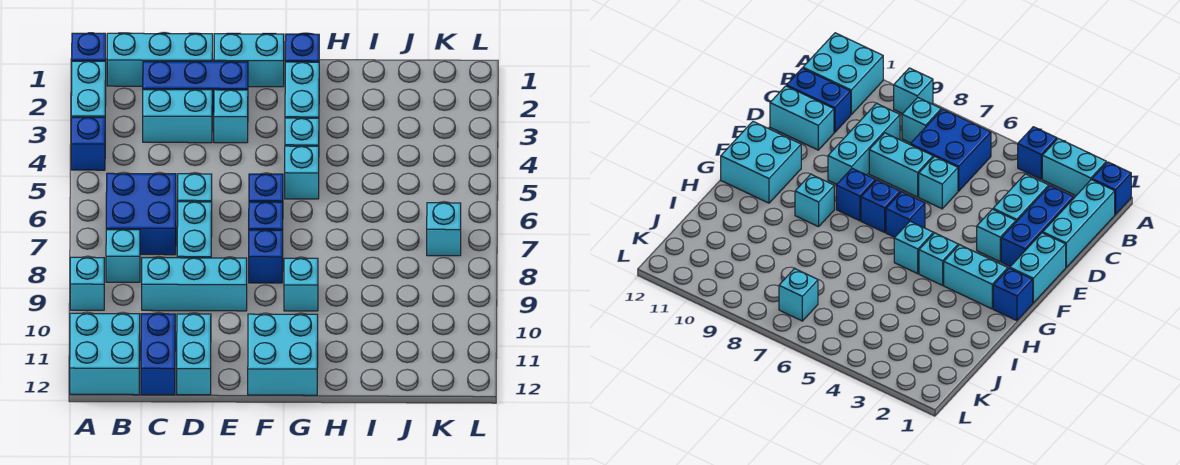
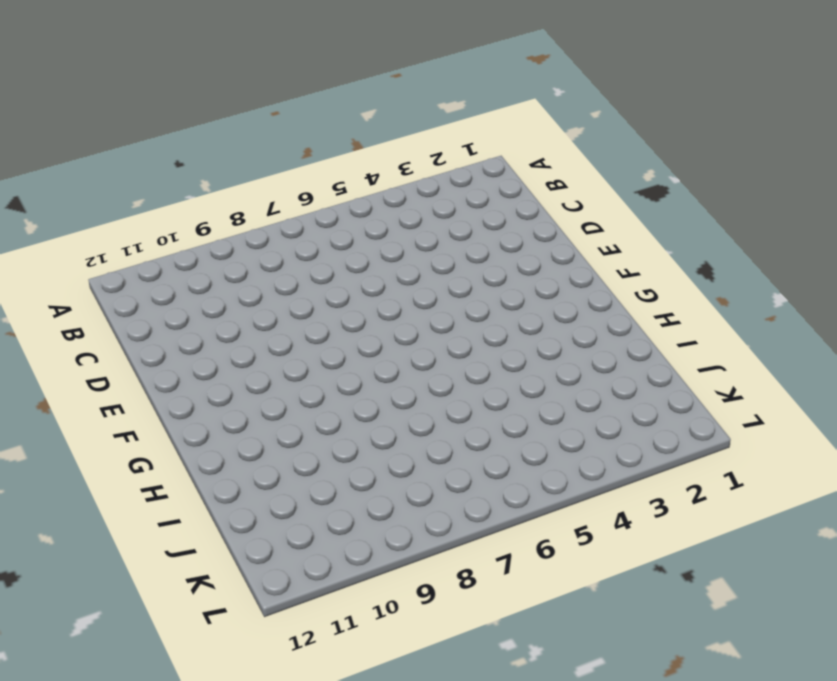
none -> blue 1x1 brick [72,33,106,61]
none -> cyan 1x2 brick [71,61,106,117]
none -> blue 1x1 brick [71,117,105,170]

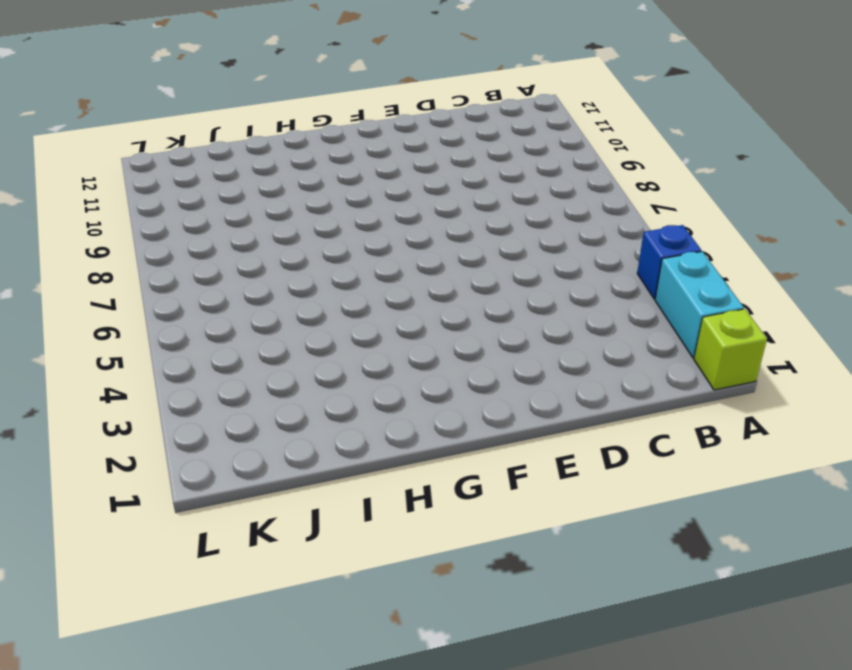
lime 1x1 brick [694,309,767,390] -> blue 1x1 brick [72,33,106,61]
none -> cyan 1x1 brick [70,257,104,310]
none -> cyan 2x2 brick [70,313,140,395]
none -> cyan 1x3 brick [107,33,213,86]

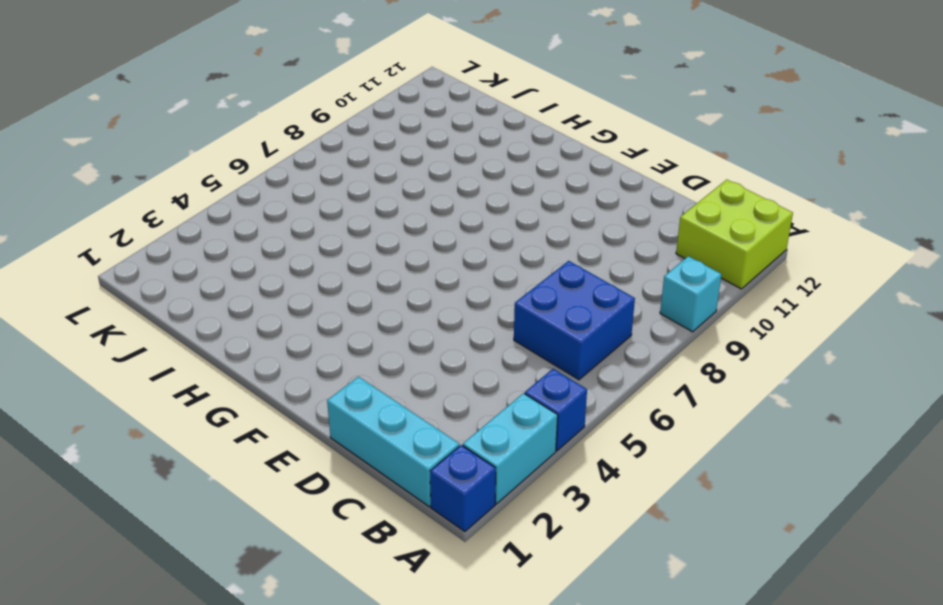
lime 2x2 brick [676,180,793,289] -> cyan 2x2 brick [70,313,140,395]
none -> cyan 1x1 brick [106,230,140,282]
none -> blue 1x3 brick [143,61,248,115]
none -> cyan 1x2 brick [143,90,212,143]

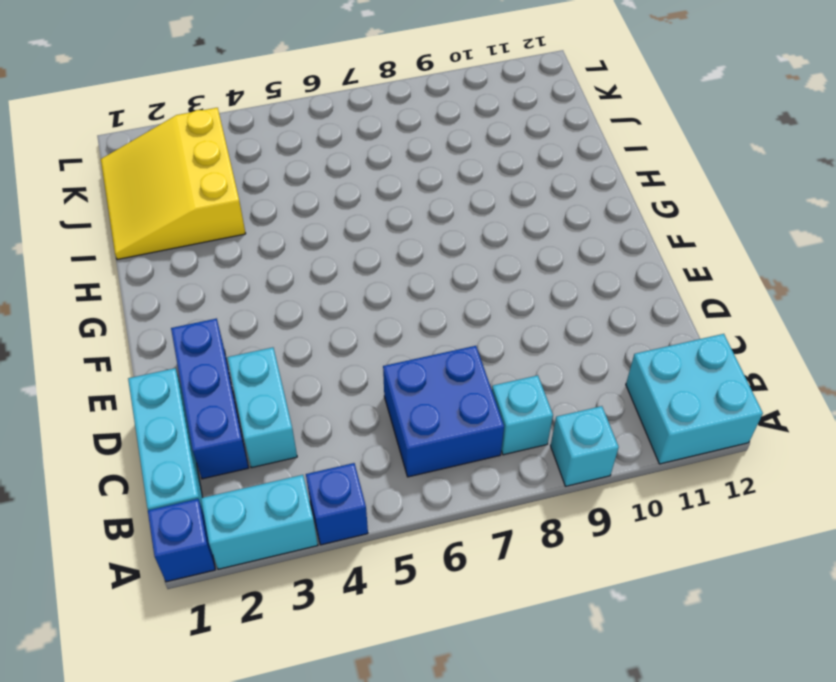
yellow 3x3 slope [101,108,246,260] -> none
none -> cyan 1x3 brick [142,258,247,311]
none -> blue 1x2 brick [141,314,175,395]
none -> cyan 1x1 brick [178,174,212,202]

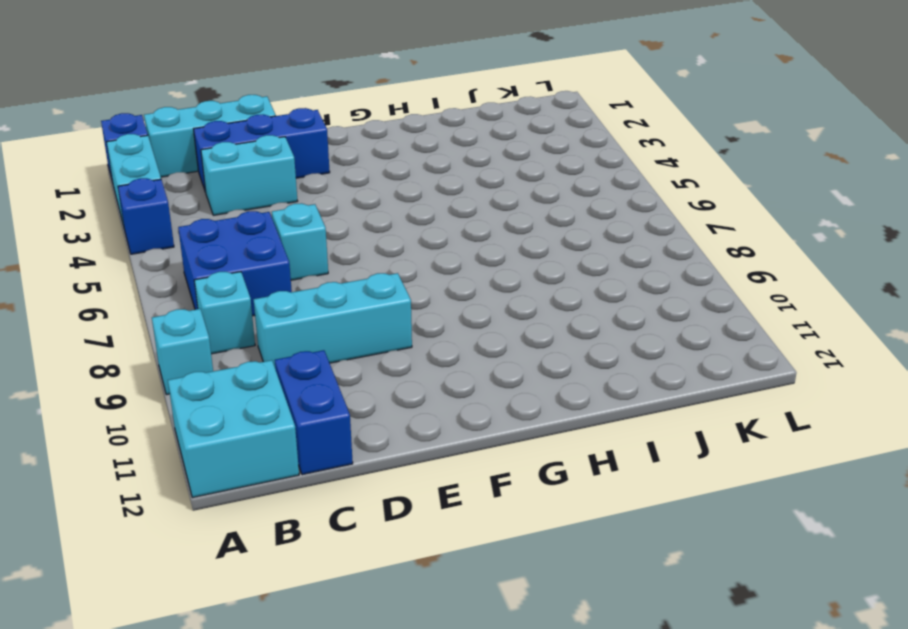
none -> cyan 1x2 brick [177,202,212,258]
none -> cyan 1x2 brick [177,314,211,395]
none -> cyan 1x2 brick [214,34,284,87]

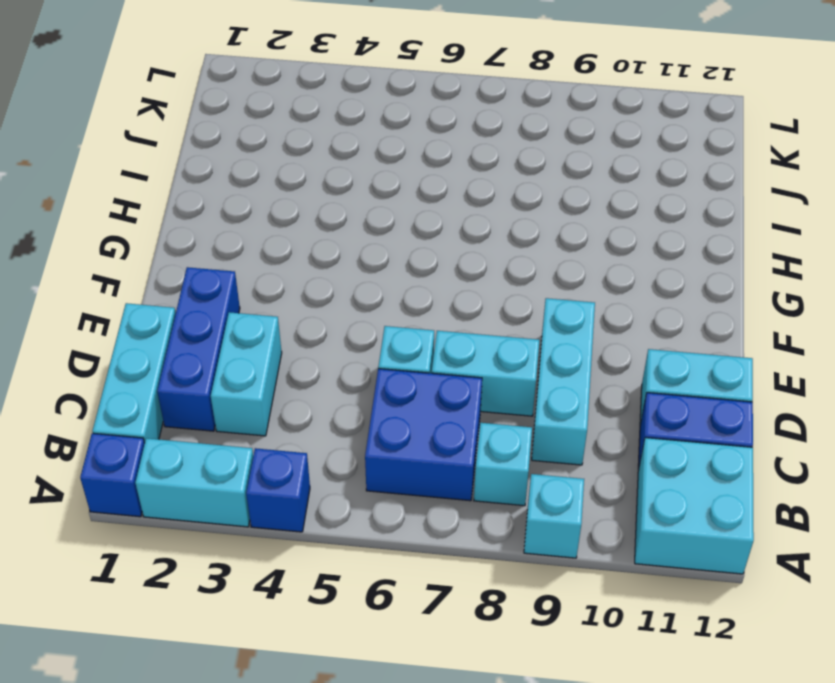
none -> cyan 1x2 brick [214,34,284,87]
none -> cyan 1x1 brick [214,90,248,143]
none -> blue 1x1 brick [249,174,283,202]

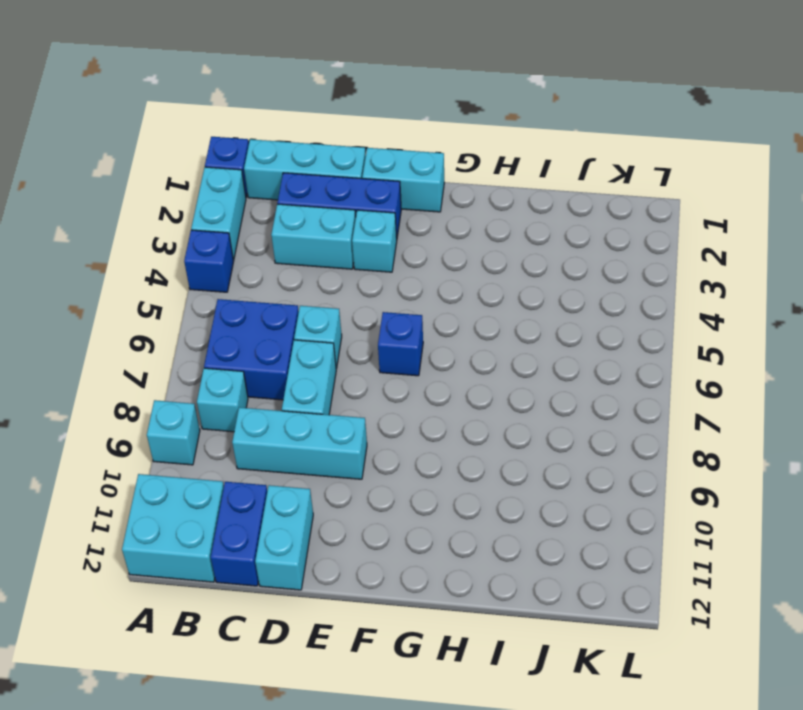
none -> blue 1x1 brick [249,202,283,230]
none -> blue 1x1 brick [249,230,283,283]
none -> cyan 2x2 brick [248,314,318,395]

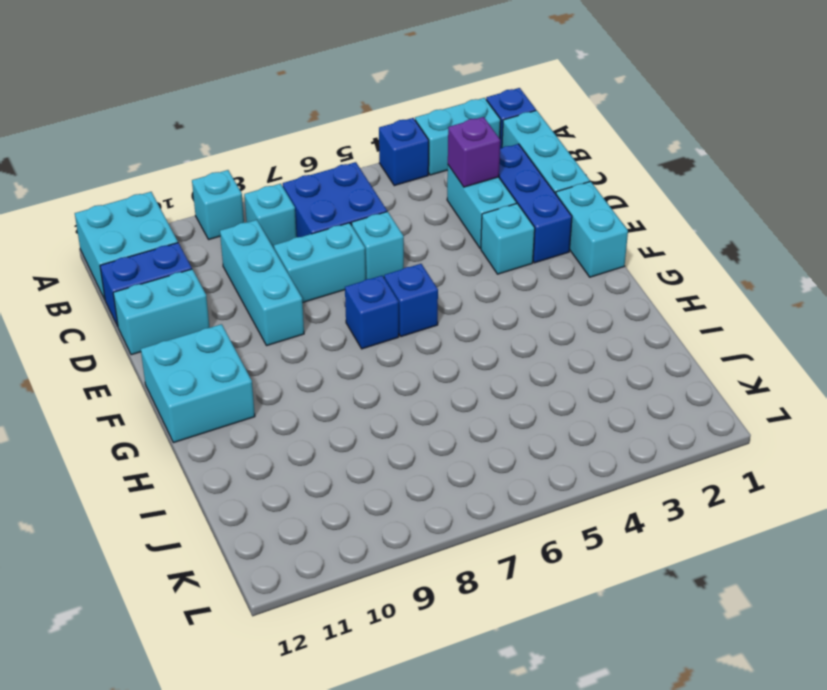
purple 1x1 brick [448,117,500,187] -> none
none -> blue 1x1 brick [249,230,283,283]
none -> blue 1x1 brick [285,34,319,62]
none -> cyan 1x2 brick [285,62,319,118]

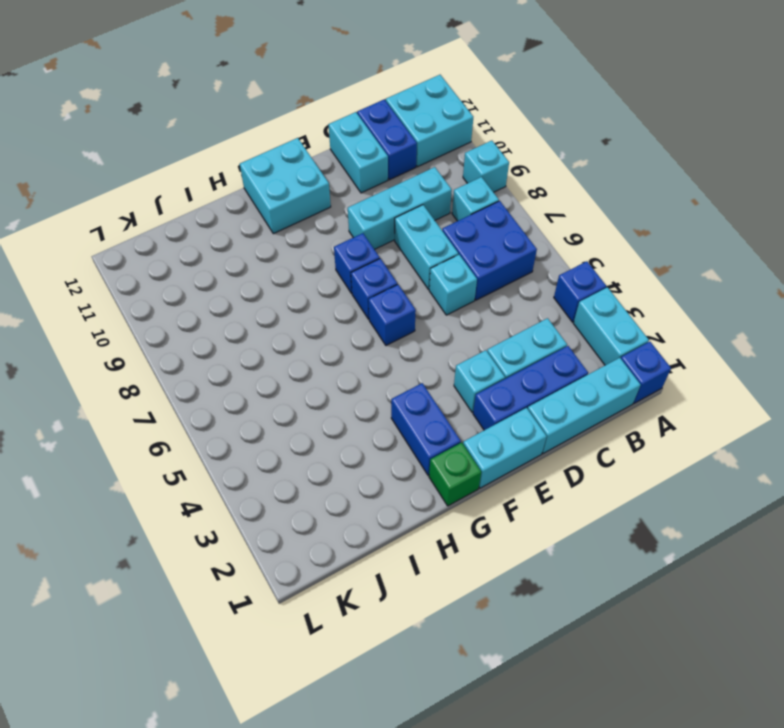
green 1x1 brick [429,442,481,506] -> blue 1x1 brick [285,34,319,62]
blue 1x2 brick [391,383,461,475] -> cyan 1x2 brick [285,62,319,118]
none -> cyan 1x1 brick [285,118,319,146]
none -> cyan 1x1 brick [285,146,319,199]
none -> cyan 1x1 brick [284,258,318,311]

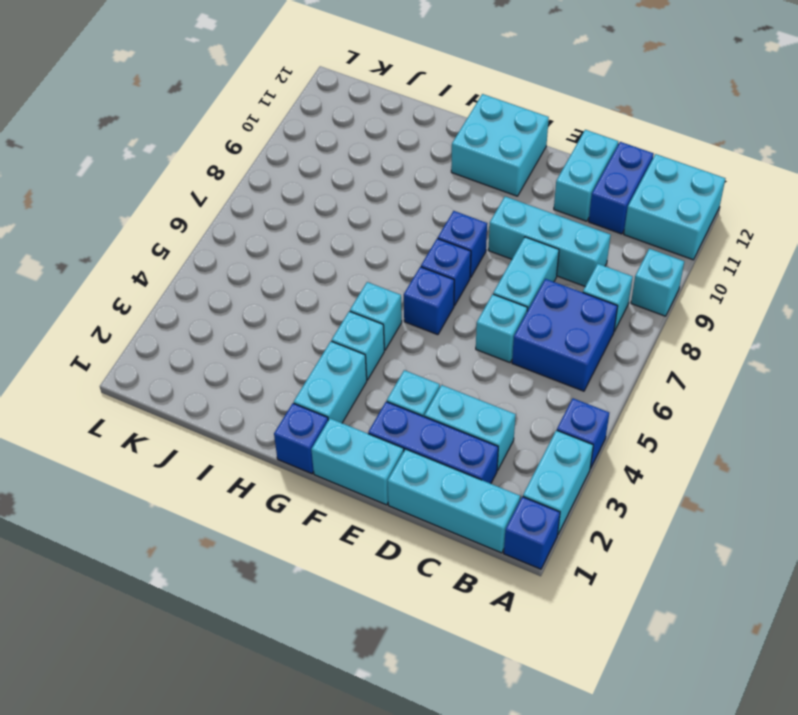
none -> cyan 1x1 brick [284,258,318,311]
none -> cyan 1x1 brick [427,203,461,256]

